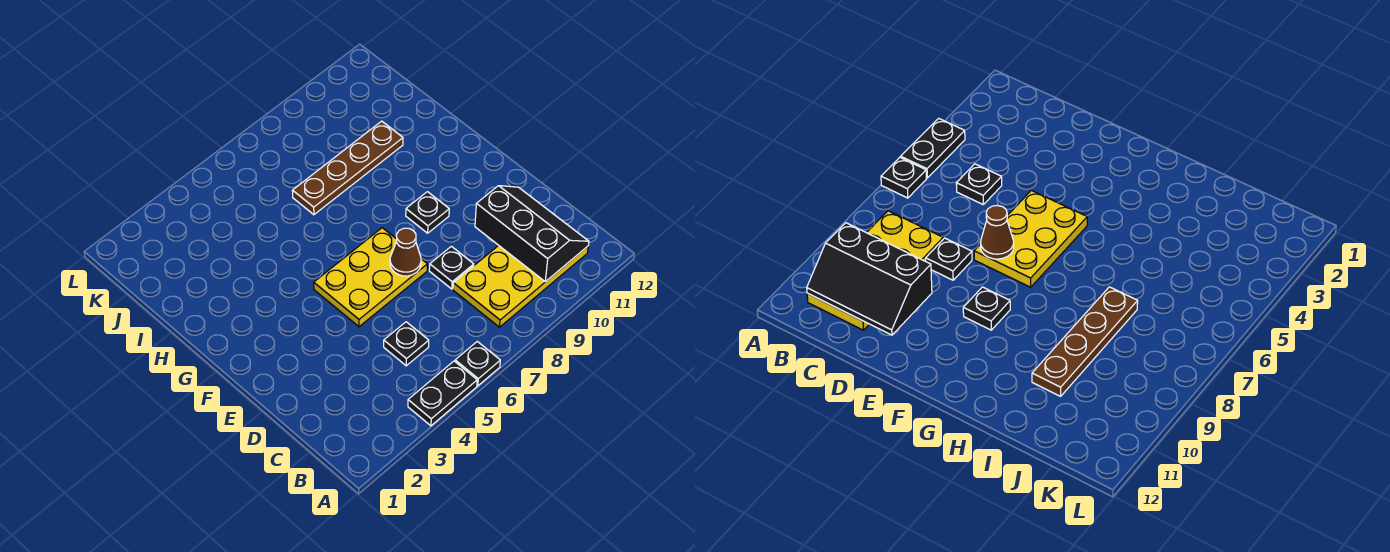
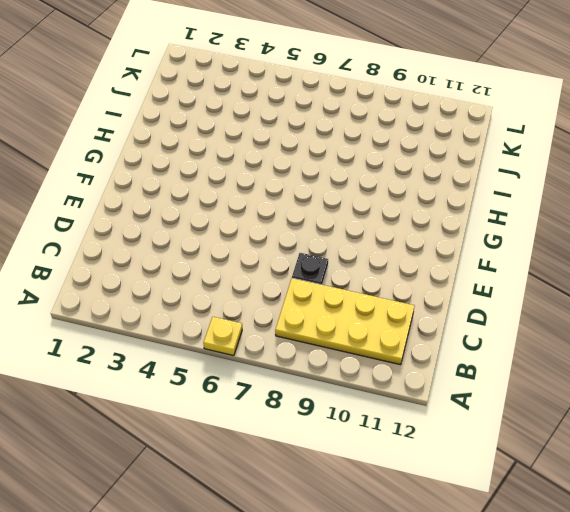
yellow 1x1 plate [204,317,242,356] -> black 1x1 plate [455,341,500,386]
none -> black 1x2 plate [408,361,477,426]
none -> black 1x1 plate [384,322,429,366]

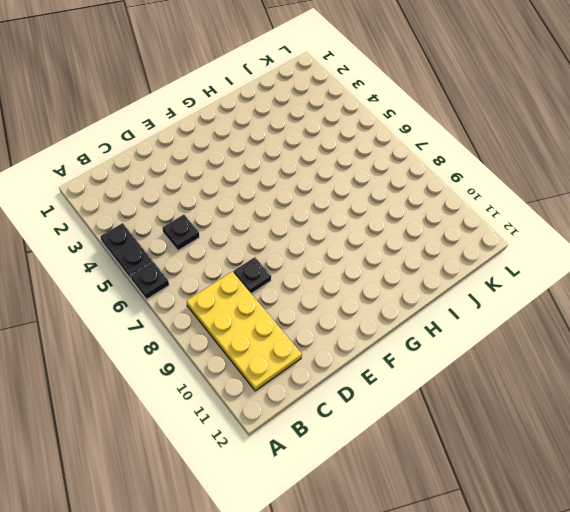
none -> yellow 2x3 plate [314,228,427,327]
none -> black 1x1 plate [406,192,449,233]

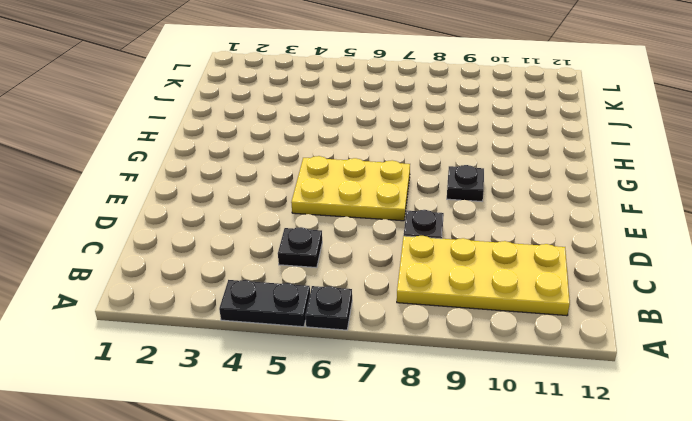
none -> brown 1x4 plate [292,121,403,215]
none -> black 2x3 slope [475,186,589,282]

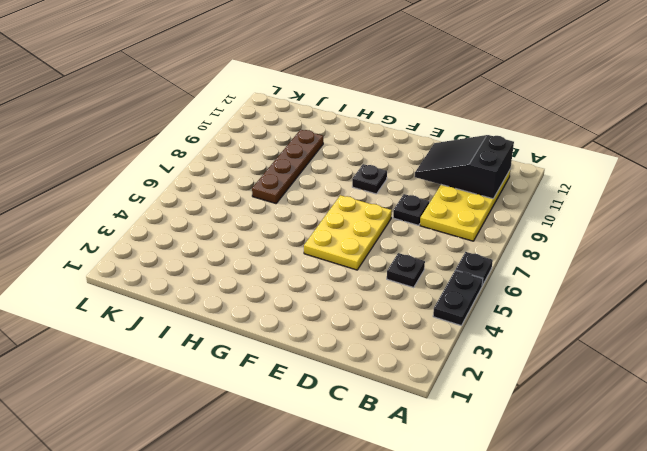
black 2x3 slope [415,135,514,199] -> black 2x3 slope turned to [475,186,589,282]
none -> brown 1x1 cone [390,228,421,276]

